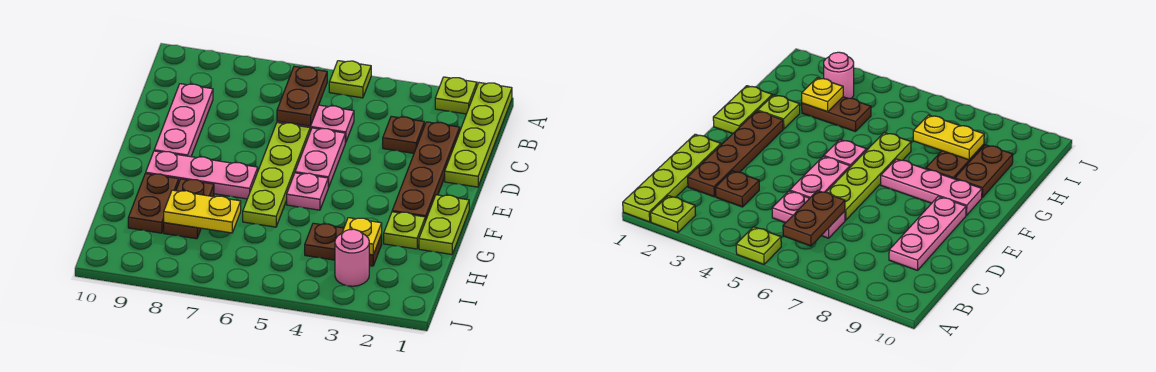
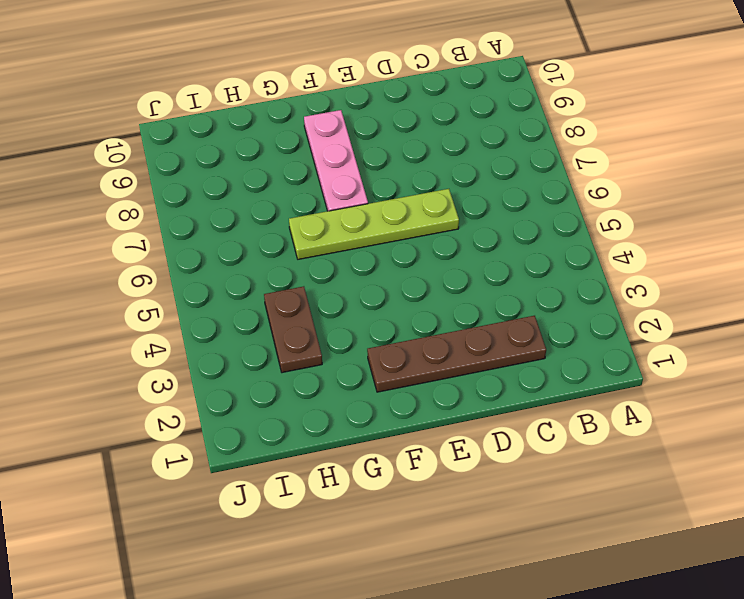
none -> lime 1x4 plate [445,83,512,187]
none -> lime 1x1 plate [435,77,477,114]
none -> lime 1x1 plate [329,61,371,98]

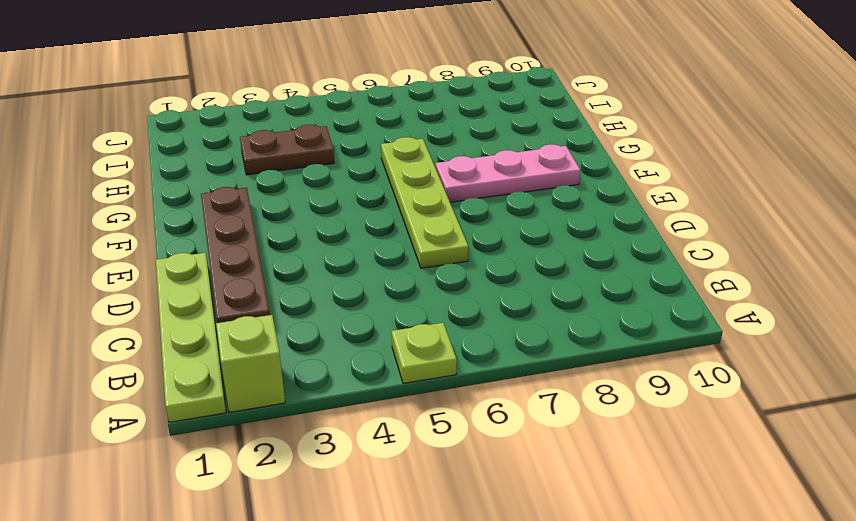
lime 1x1 brick [216,315,285,412] -> lime 1x1 plate [435,77,477,114]
none -> brown 1x1 plate [383,116,424,153]
none -> pink 1x2 plate [277,105,354,143]
none -> pink 1x3 plate [154,84,213,157]

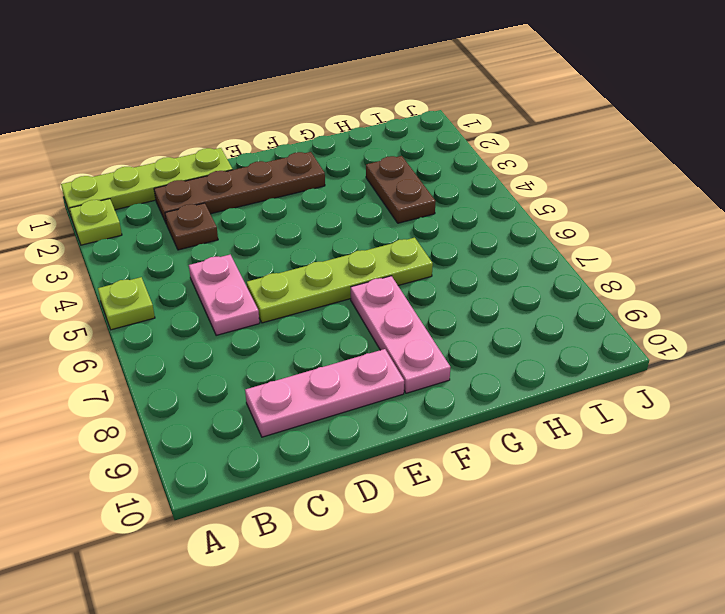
none -> pink 1x2 plate [295,128,345,187]
none -> lime 1x2 plate [419,195,469,254]
none -> pink 1x1 plate [287,173,328,210]

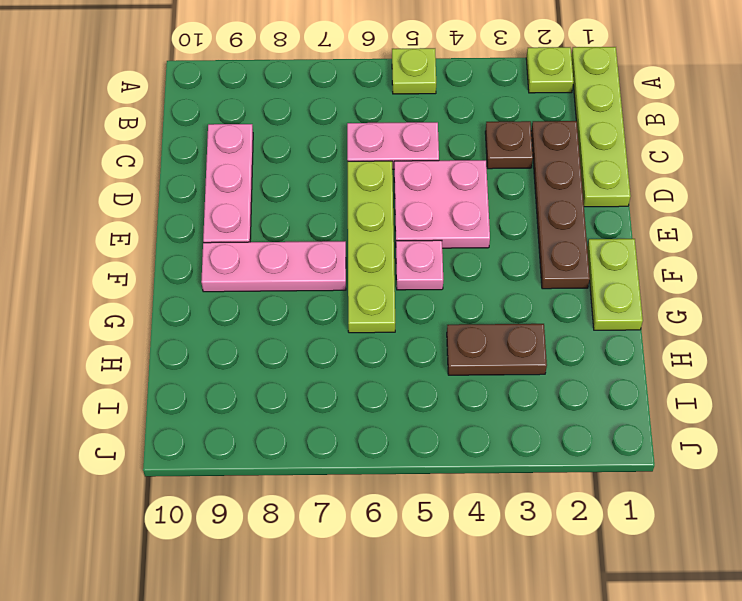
pink 2x2 plate [394,160,490,248] -> pink 1x2 plate [295,128,345,187]
none -> lime 1x1 plate [384,212,425,249]
none -> brown 1x2 plate [164,179,214,239]
none -> brown 1x2 plate [128,173,179,233]

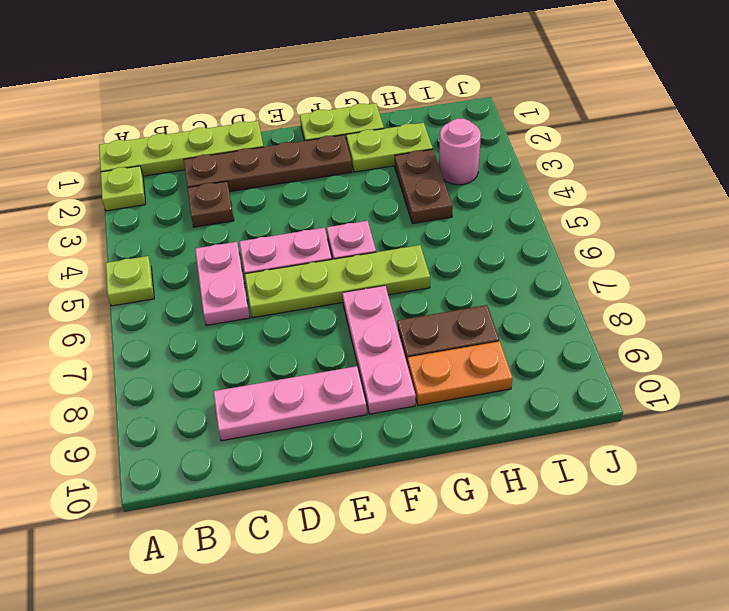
lime 1x2 plate [346,123,433,172] -> lime 1x1 plate [384,212,425,249]
orange 1x2 plate [408,341,513,406] -> brown 1x2 plate [128,173,179,233]
none -> brown 1x2 plate [277,66,327,126]
none -> yellow 1x1 plate [342,218,382,255]
none -> yellow 1x2 plate [164,190,241,233]

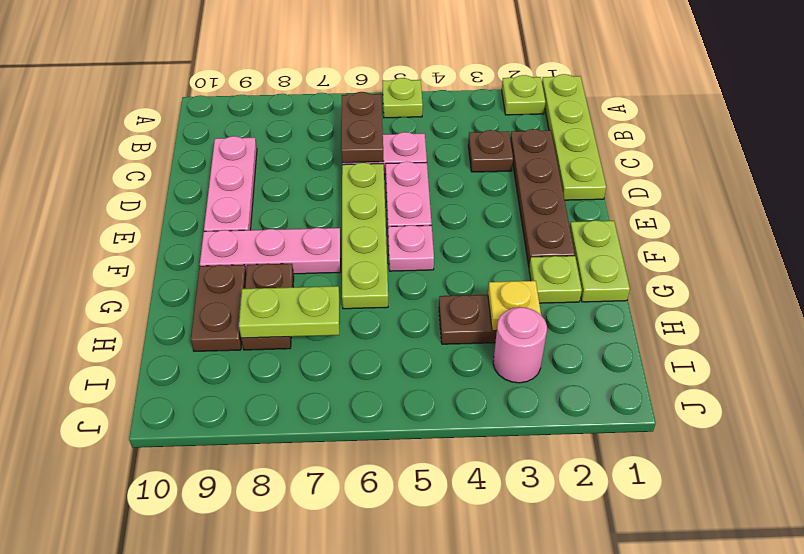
lime 1x2 plate [239,286,340,338] -> yellow 1x2 plate [164,190,241,233]

